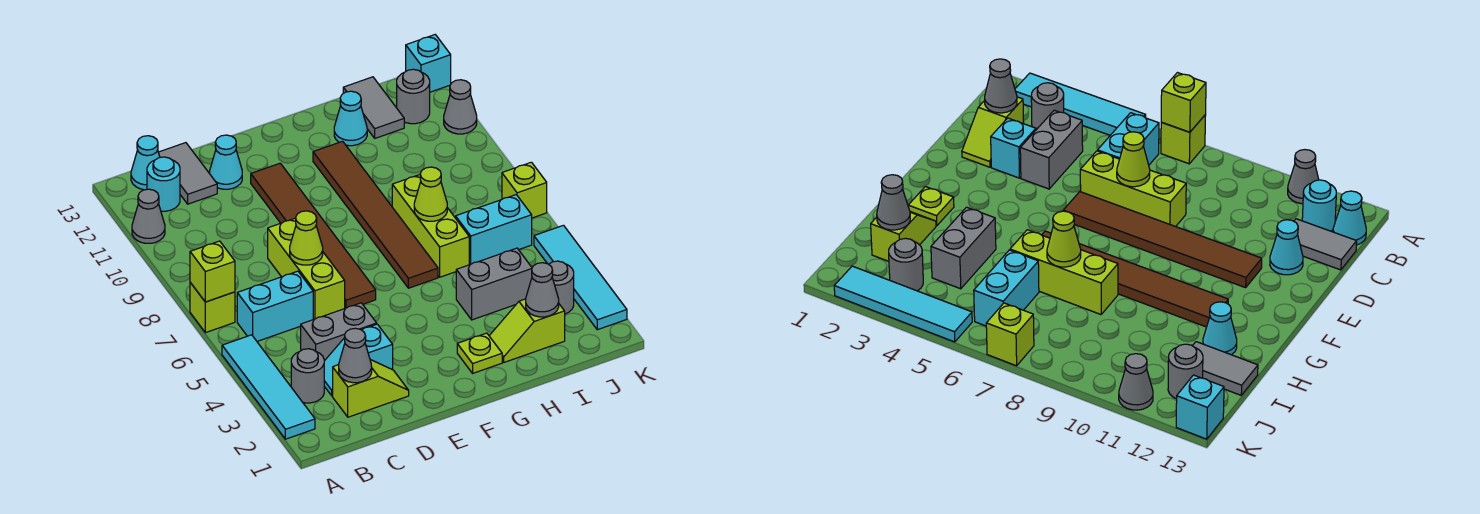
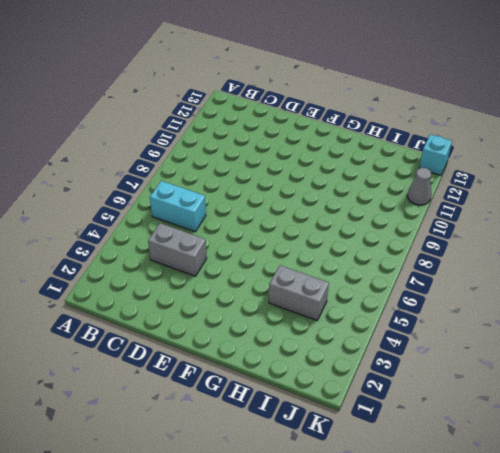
none -> cyan 1x4 tile [222,335,315,439]
none -> lime 1x1 brick [190,282,235,333]
none -> grey 1x1 cone [132,189,165,243]
none -> grey 1x1 round brick [291,349,324,403]

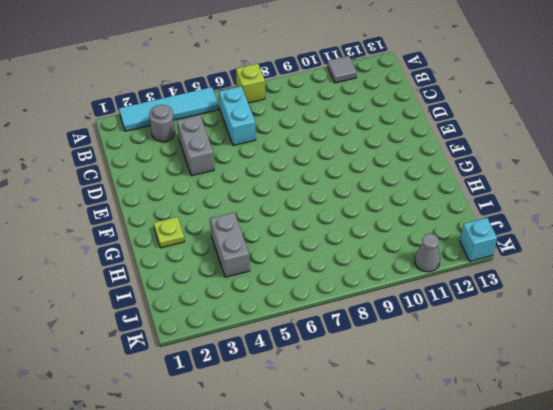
grey 1x1 tile [328,56,357,83] -> grey 1x1 cone [132,189,165,243]
none -> cyan 1x1 round brick [147,157,180,211]
none -> cyan 1x1 cone [131,136,160,190]
none -> lime 1x2 slope [333,360,409,417]
none -> cyan 1x2 slope [324,324,393,396]

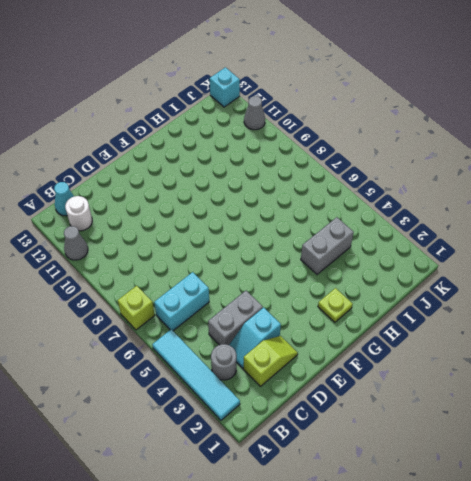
white 1x1 round brick [65,196,92,231] -> cyan 1x1 round brick [147,157,180,211]
none -> grey 1x2 tile [158,143,217,204]
none -> lime 1x3 brick [268,218,345,319]
none -> cyan 1x1 cone [209,135,242,189]
none -> brown 1x6 tile [251,163,376,308]

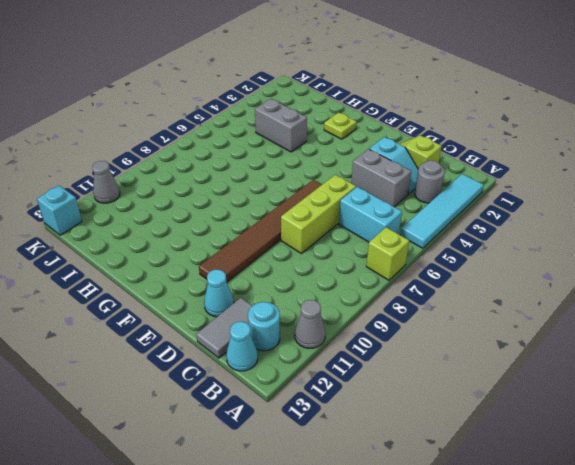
none -> brown 1x6 tile [313,141,438,288]
none -> lime 1x2 slope [490,299,565,362]
none -> lime 1x3 brick [392,175,469,277]
none -> cyan 1x1 cone [334,91,367,146]

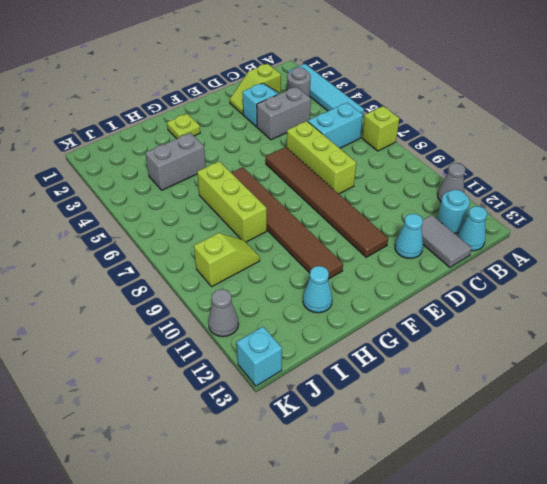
lime 1x2 slope [194,233,260,286] -> lime 1x2 slope moved to [490,299,565,362]
none -> cyan 1x2 brick [456,195,532,265]
none -> grey 1x2 tile [343,77,404,138]
none -> grey 1x1 round brick [549,261,574,314]
none -> grey 1x1 round brick [397,69,430,124]

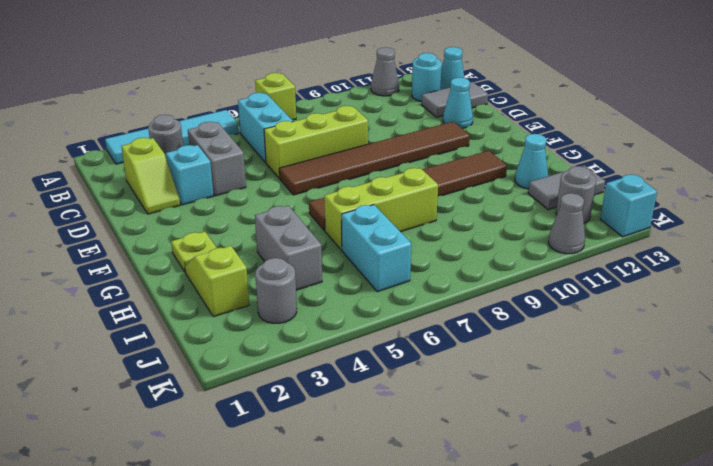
none -> cyan 1x4 tile [534,225,627,330]
none -> lime 1x1 brick [502,162,547,218]
none -> lime 1x1 brick [190,241,235,302]
none -> grey 1x1 cone [339,328,372,383]

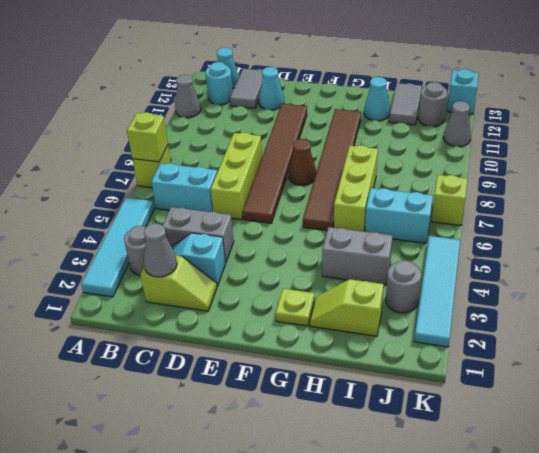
brown 1x1 cone [289,139,316,185] -> none
none -> lime 1x1 cone [290,211,323,265]
none -> lime 1x1 cone [414,167,447,221]
none -> grey 1x1 cone [526,263,559,317]

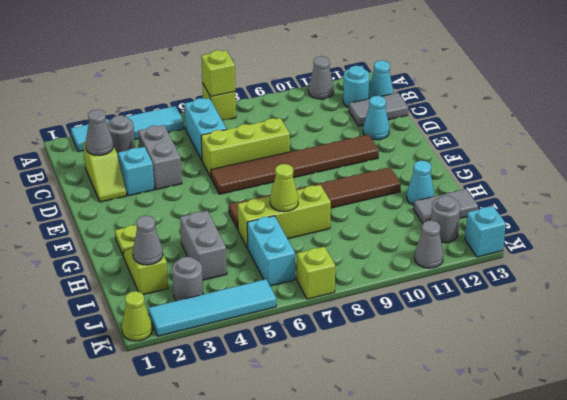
lime 1x1 cone [122,291,152,341] -> lime 1x1 cone moved to [290,211,323,265]

